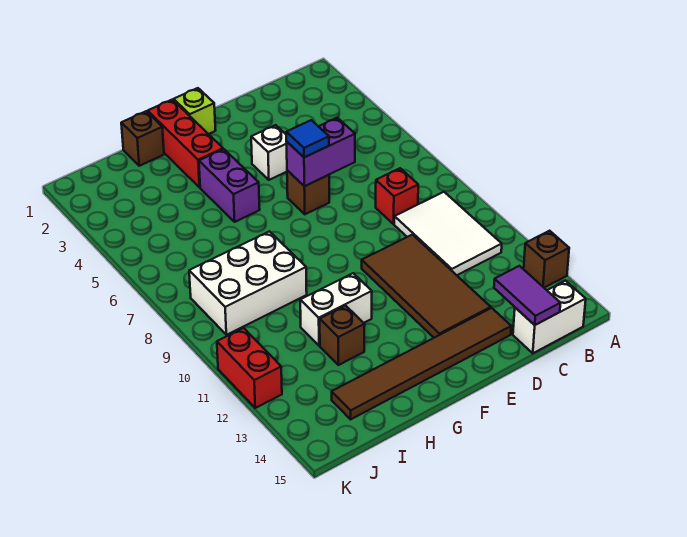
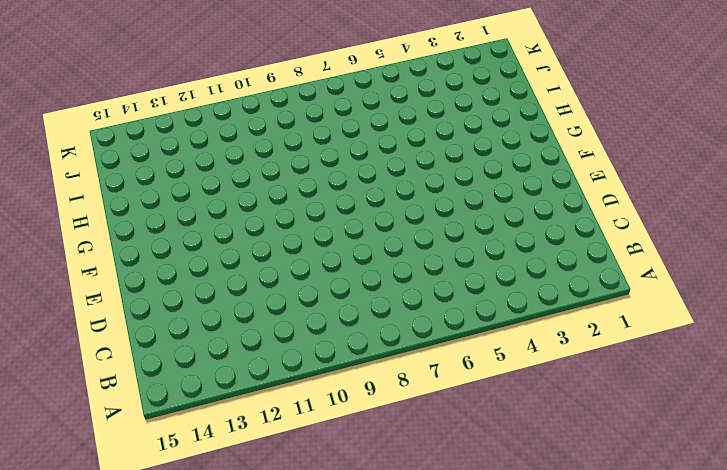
none -> brown 1x1 brick [524,231,569,288]
none -> white 2x3 tile [394,192,502,275]
none -> white 1x2 brick [513,281,586,353]

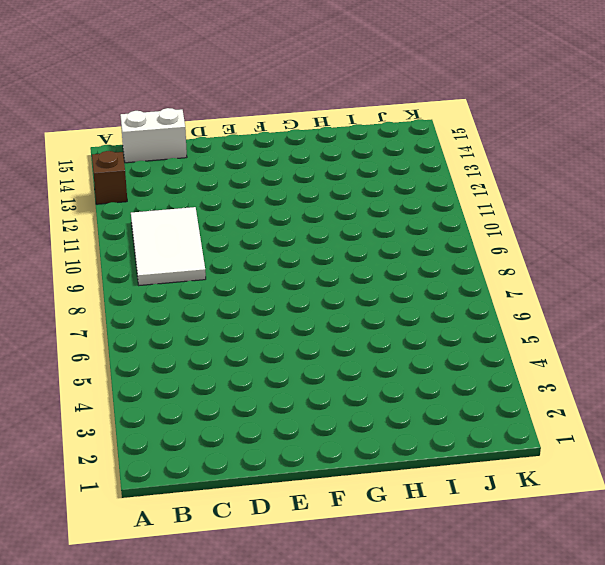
none -> red 1x1 brick [376,168,418,224]
none -> brown 2x4 tile [362,235,491,338]
none -> brown 1x6 tile [332,308,511,419]

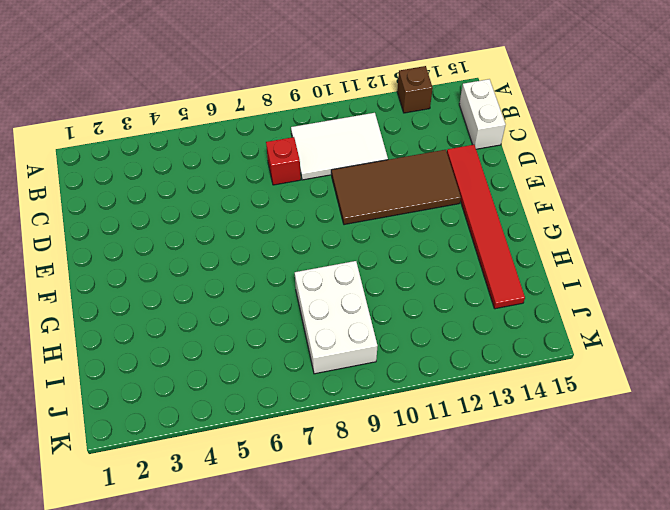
red 1x6 tile [447,145,525,309] -> brown 1x6 tile [332,308,511,419]
none -> white 1x1 brick [251,125,287,180]
none -> brown 1x1 brick [287,170,329,214]
none -> lime 1x1 brick [174,88,216,134]

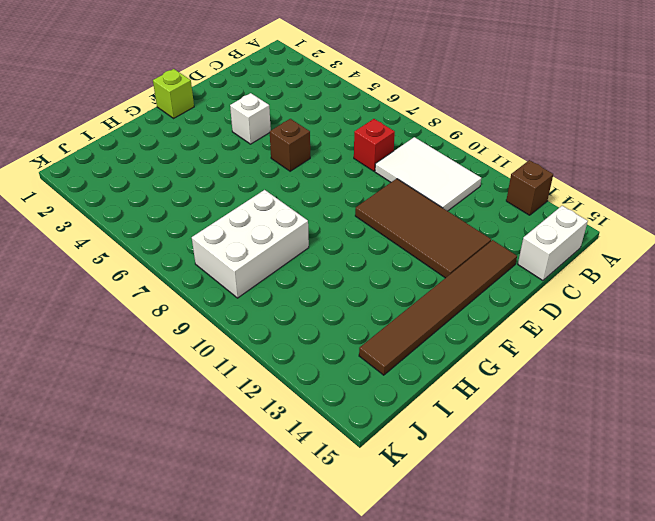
none -> red 1x3 brick [148,100,223,188]
none -> purple 1x2 brick [199,149,260,222]
none -> white 1x2 brick [300,273,372,346]

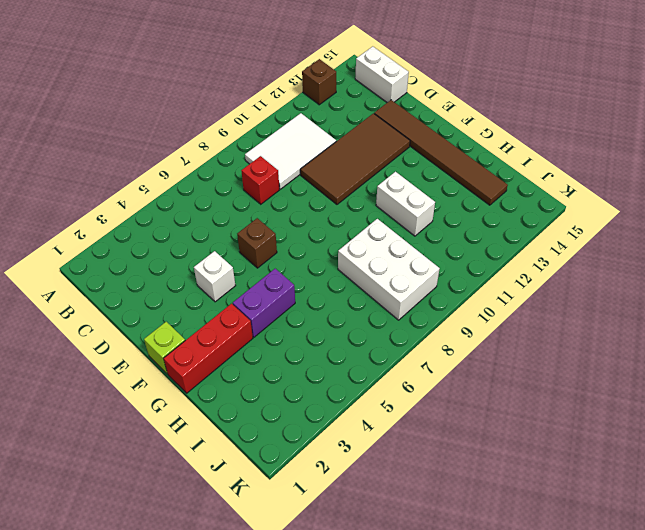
none -> brown 1x1 brick [121,111,164,166]
none -> brown 1x1 brick [320,306,365,365]
none -> red 1x2 brick [217,328,282,408]

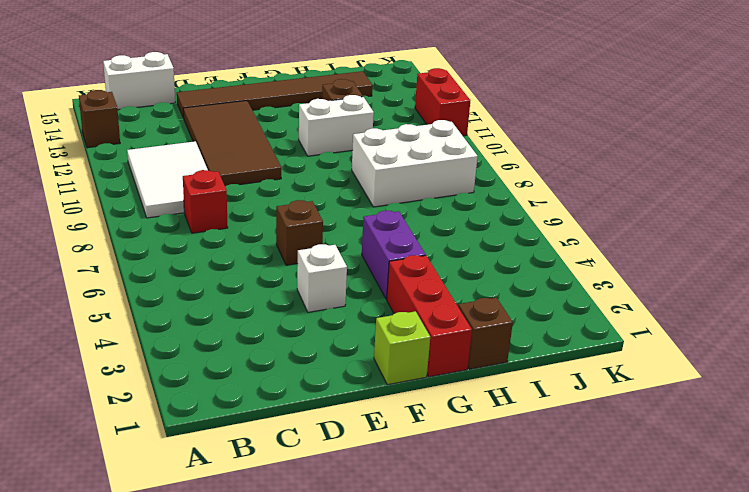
none -> purple 1x2 tile [494,266,560,325]
none -> purple 1x2 brick [287,118,355,186]
none -> blue 1x1 tile [286,120,329,157]

